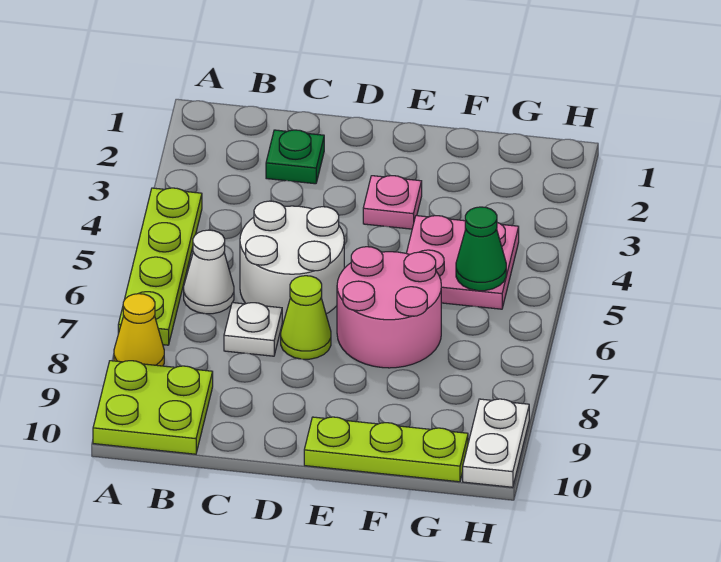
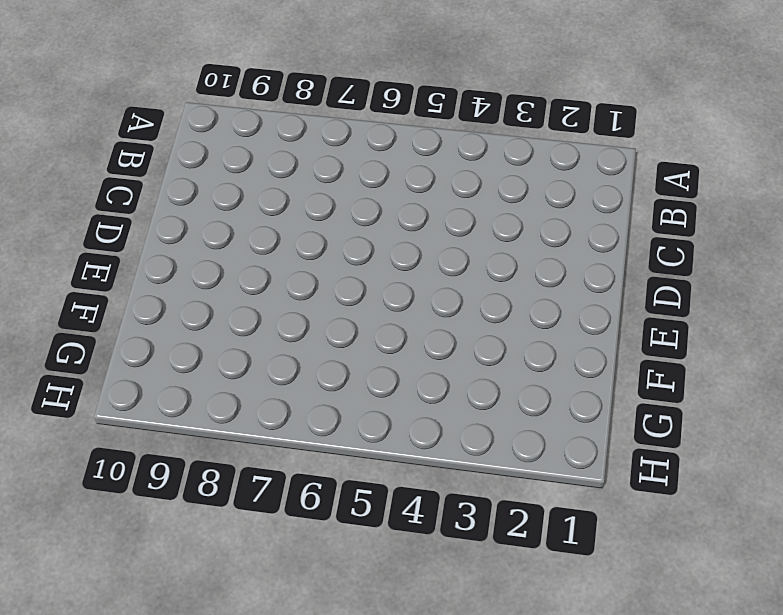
none -> lime 1x4 plate [118,188,202,345]
none -> yellow 1x1 cone [114,294,164,366]
none -> lime 2x2 plate [93,361,213,454]

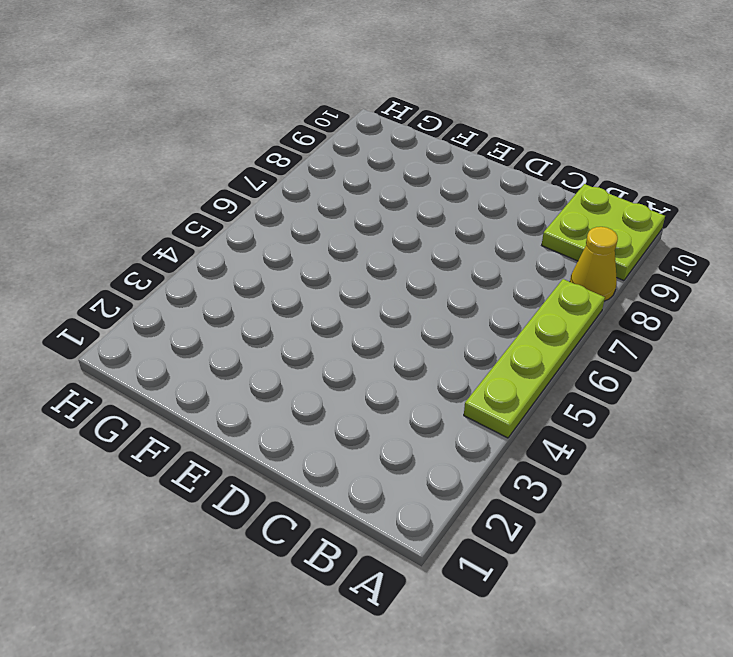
none -> white 1x1 cone [184,230,234,314]
none -> green 1x1 plate [266,130,324,184]
none -> white 2x2 round brick [240,201,344,322]

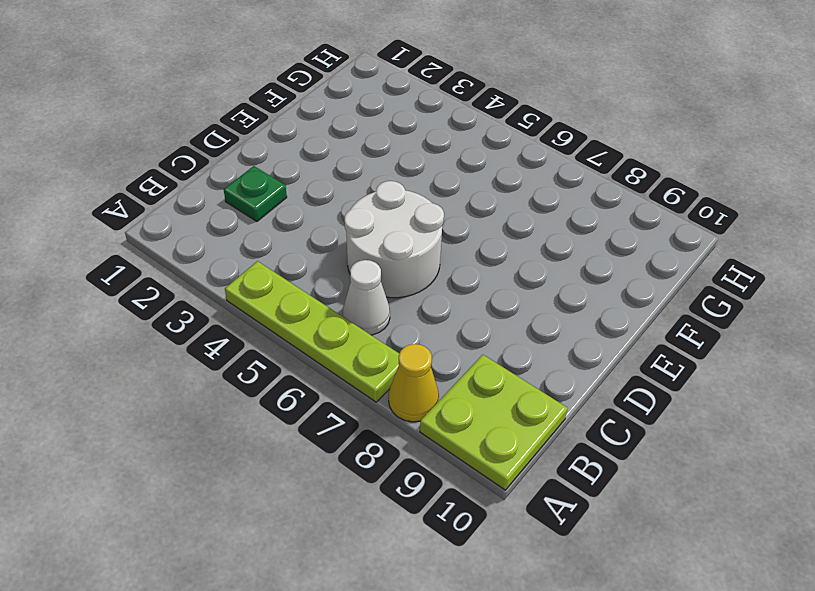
none -> white 1x1 plate [224,303,282,356]
none -> lime 1x1 cone [281,276,331,359]
none -> pink 1x1 plate [363,176,422,229]

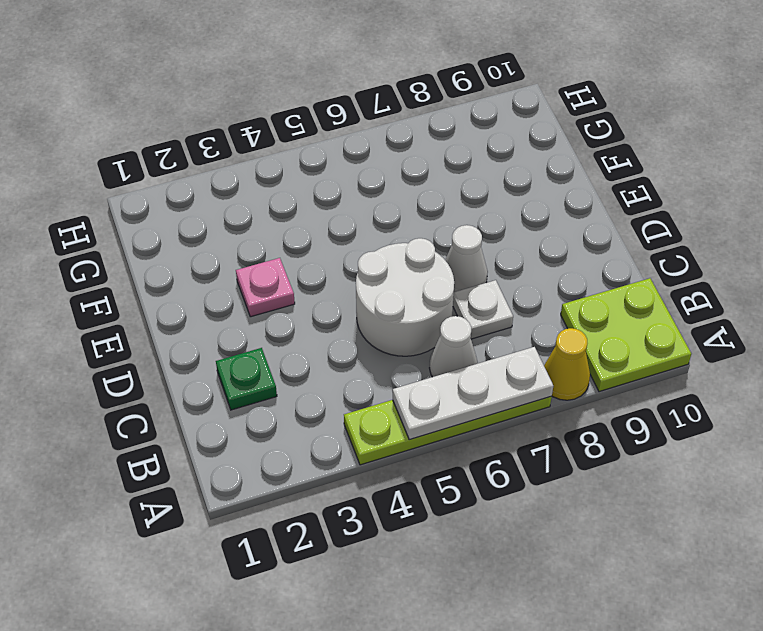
white 1x3 plate [393,347,553,440] -> none
white 1x1 cone [445,225,488,292] -> lime 1x1 cone [281,276,331,359]
none -> pink 2x2 round brick [337,247,441,368]
none -> lime 1x3 plate [304,417,468,482]
none -> pink 2x2 plate [406,216,519,309]

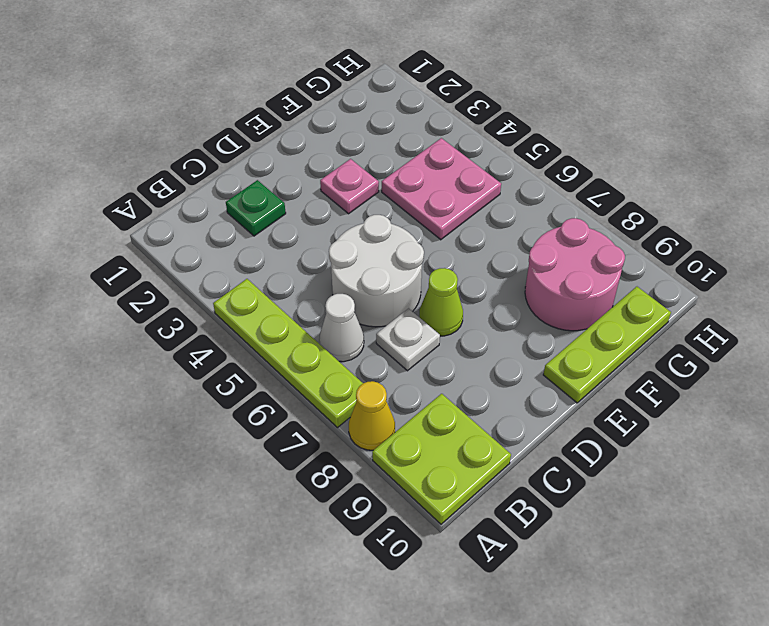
pink 2x2 round brick [525,218,625,331] -> pink 2x2 round brick moved to [337,247,441,368]
none -> white 1x2 plate [463,399,529,487]
none -> green 1x1 cone [456,207,506,291]

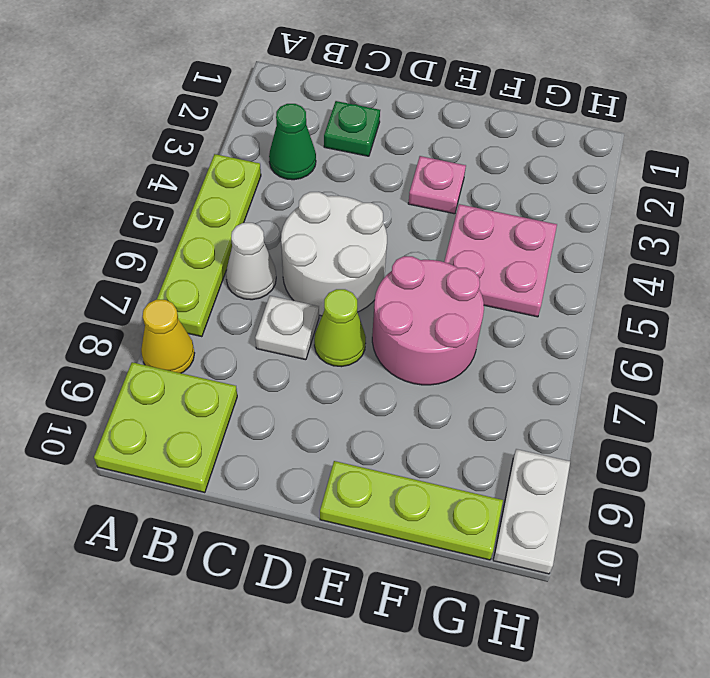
green 1x1 cone [269,104,316,180] -> green 1x1 cone moved to [456,207,506,291]

